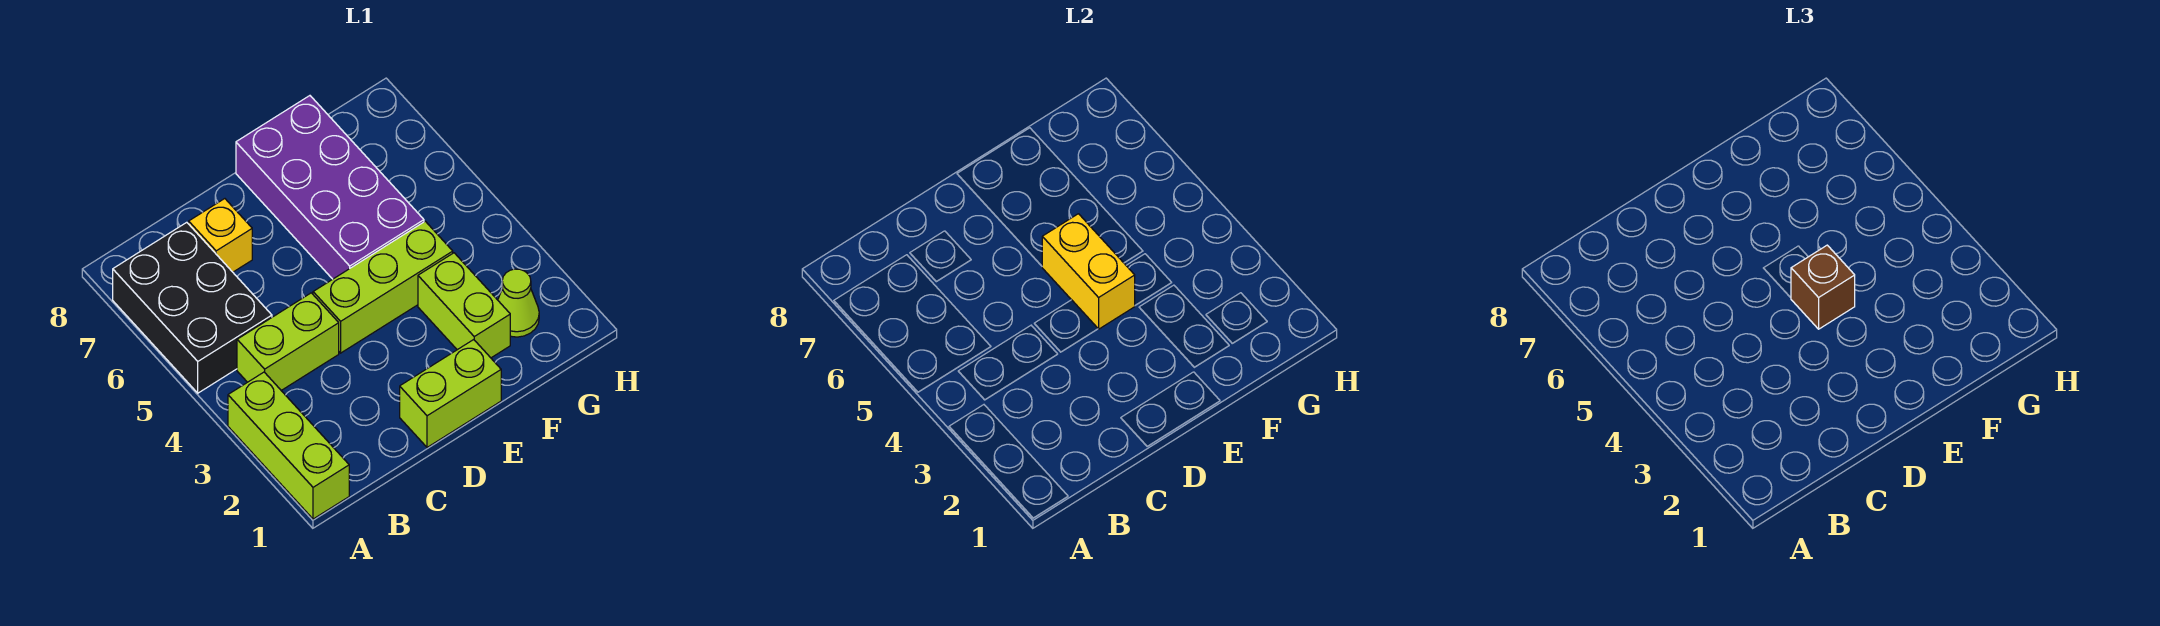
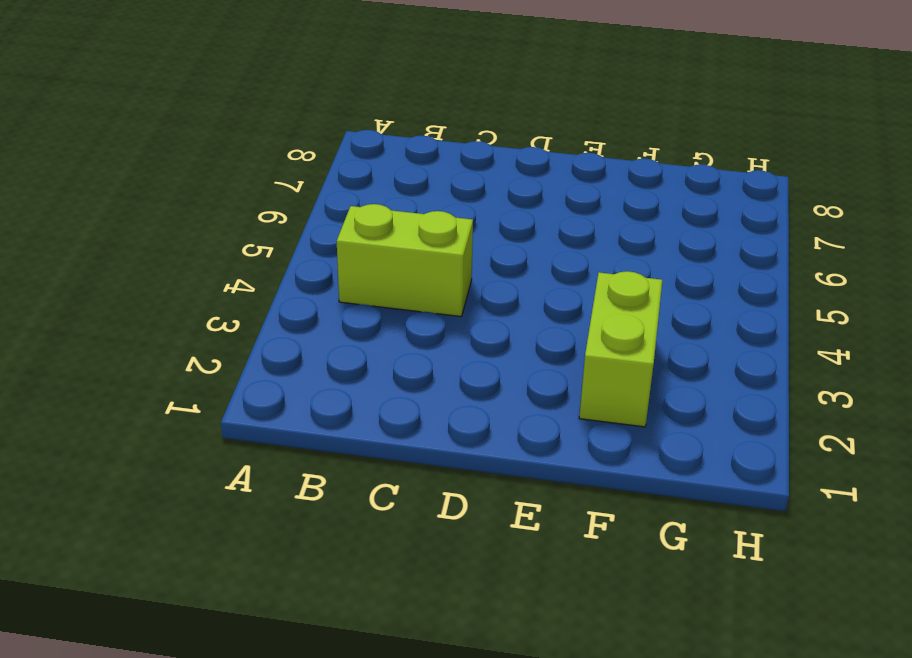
none -> lime 1x3 brick [228,372,349,519]
none -> black 2x3 brick [113,222,272,393]

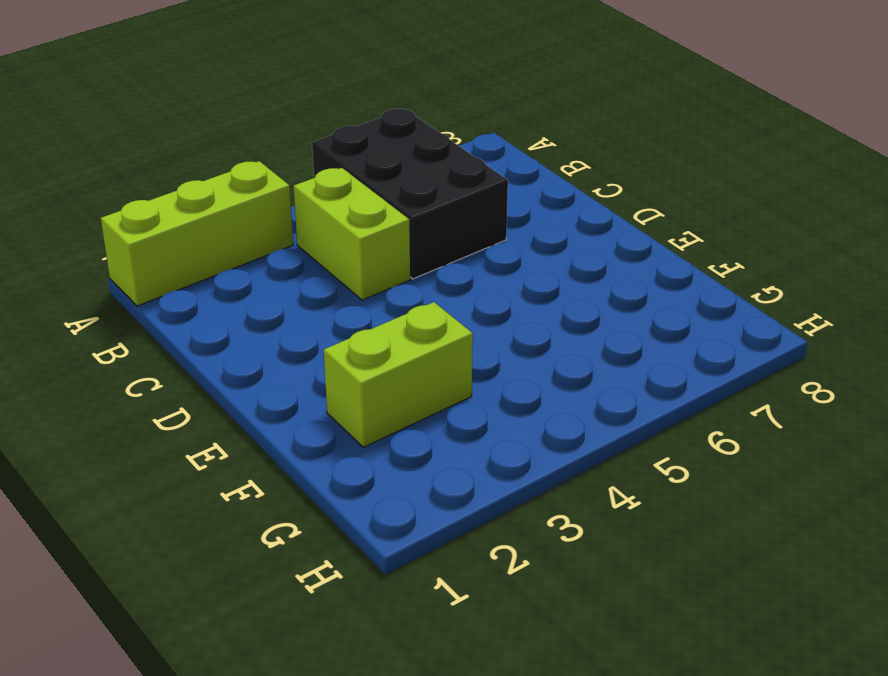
black 2x3 brick [312,109,508,279] -> black 2x3 brick turned to [113,222,272,393]
none -> yellow 1x1 brick [189,199,252,272]
none -> lime 1x2 brick [400,340,501,447]

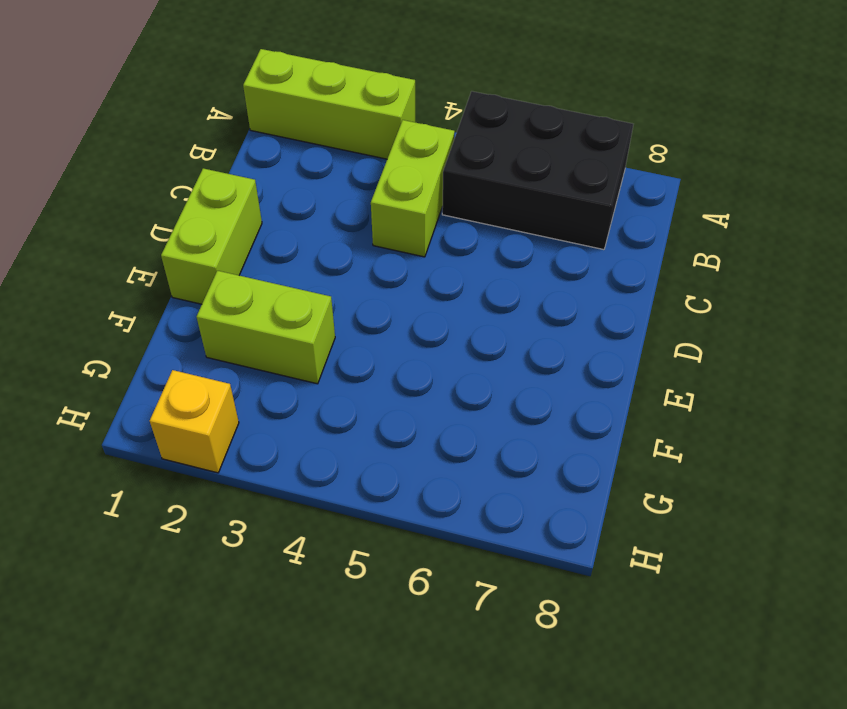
yellow 1x1 brick [150,370,239,473] -> yellow 1x1 brick moved to [189,199,252,272]
none -> lime 1x3 brick [313,221,453,353]
none -> purple 2x4 brick [236,96,424,279]

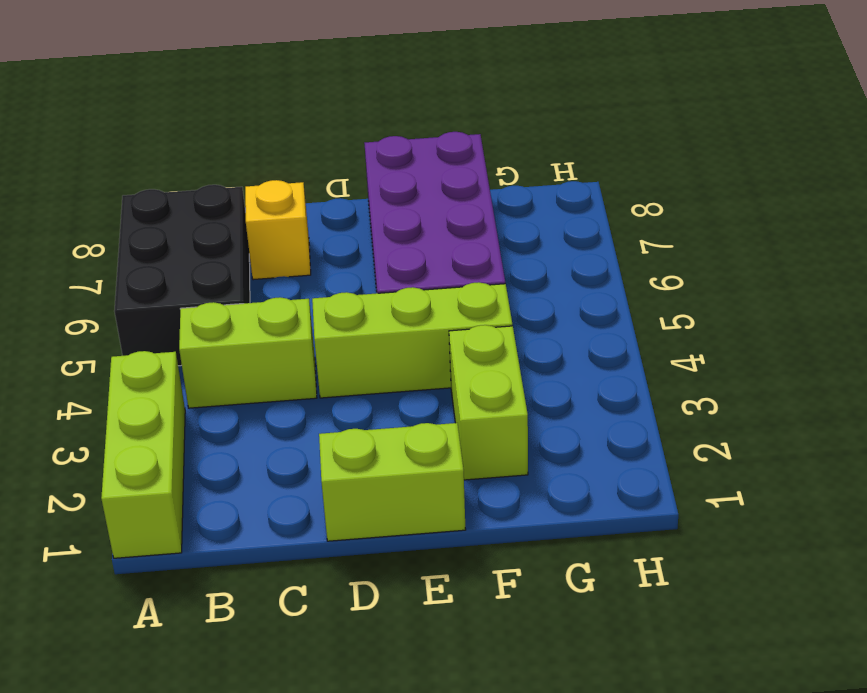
none -> lime 1x1 cone [498,269,539,337]
none -> yellow 1x2 brick [1042,214,1135,329]

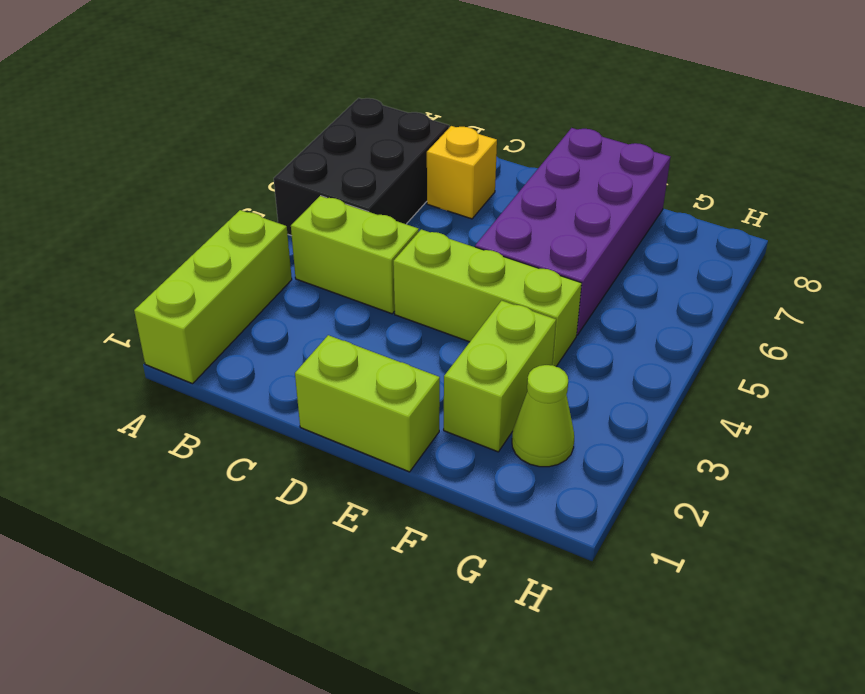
none -> yellow 1x2 brick [1042,214,1135,329]
none -> brown 1x1 brick [1791,245,1855,329]

